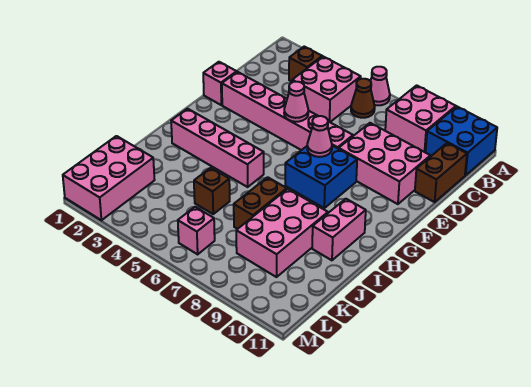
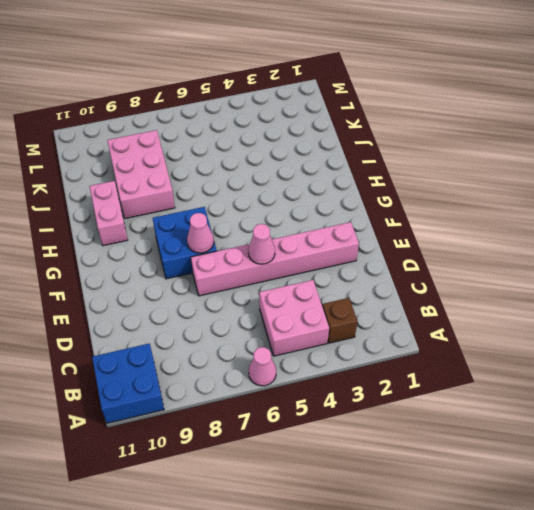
none -> pink 2x2 brick [385,85,456,152]
none -> brown 1x1 cone [351,79,375,118]
none -> brown 1x2 brick [415,143,467,202]

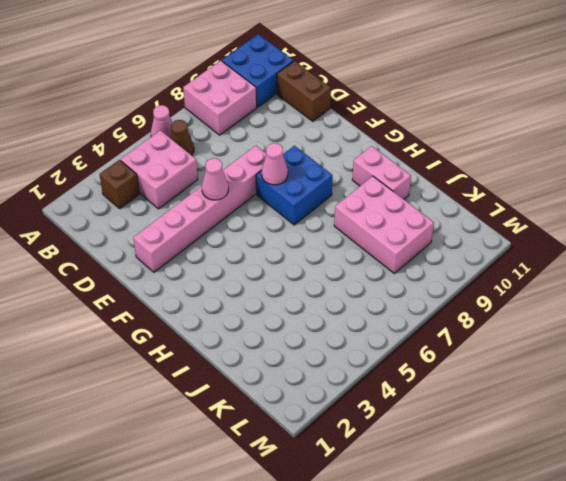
none -> pink 2x3 brick [339,123,430,204]
none -> pink 1x1 brick [203,62,237,105]
none -> pink 1x4 brick [171,109,264,187]

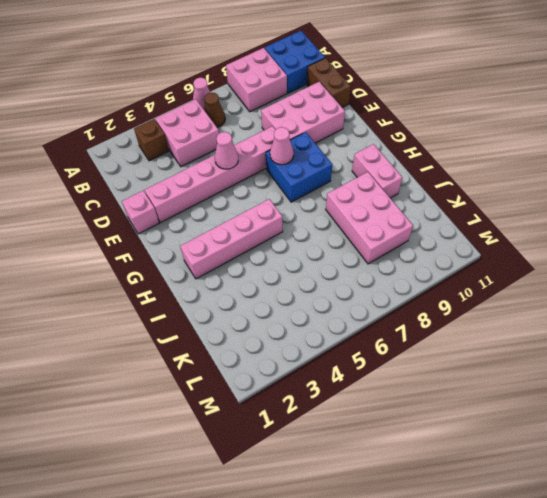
none -> brown 1x2 brick [234,177,287,229]
none -> brown 1x1 brick [194,168,230,214]
none -> pink 2x3 brick [63,136,154,220]

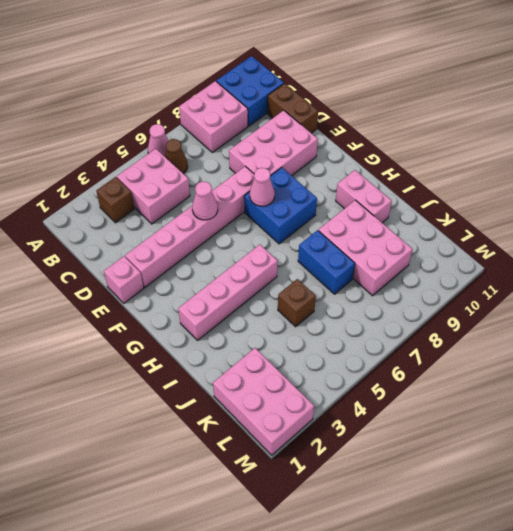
blue 1x2 brick [298,230,355,294] -> brown 1x2 brick [234,177,287,229]
none -> pink 1x1 brick [178,207,215,254]

